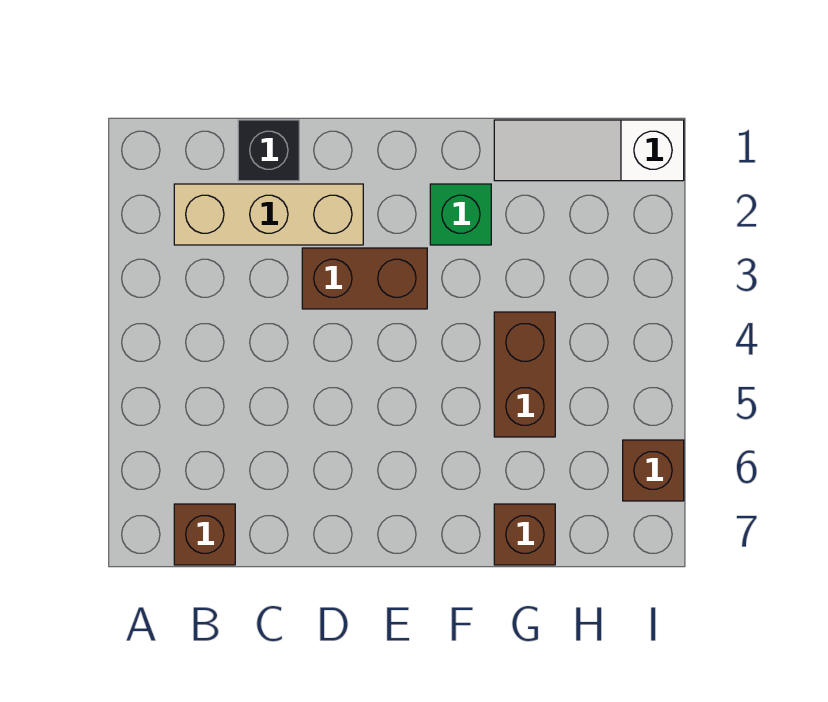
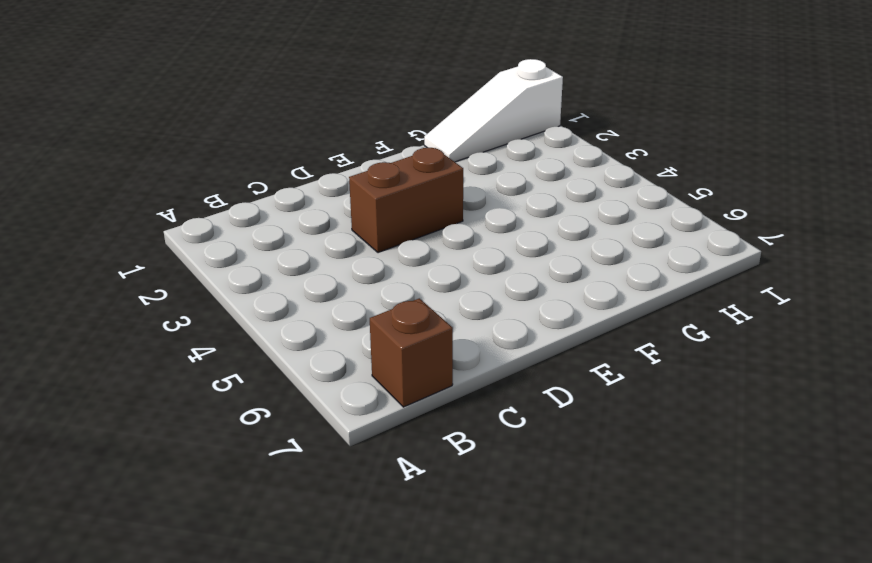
none -> tan 1x3 brick [174,184,363,245]
none -> black 1x1 brick [238,120,299,181]

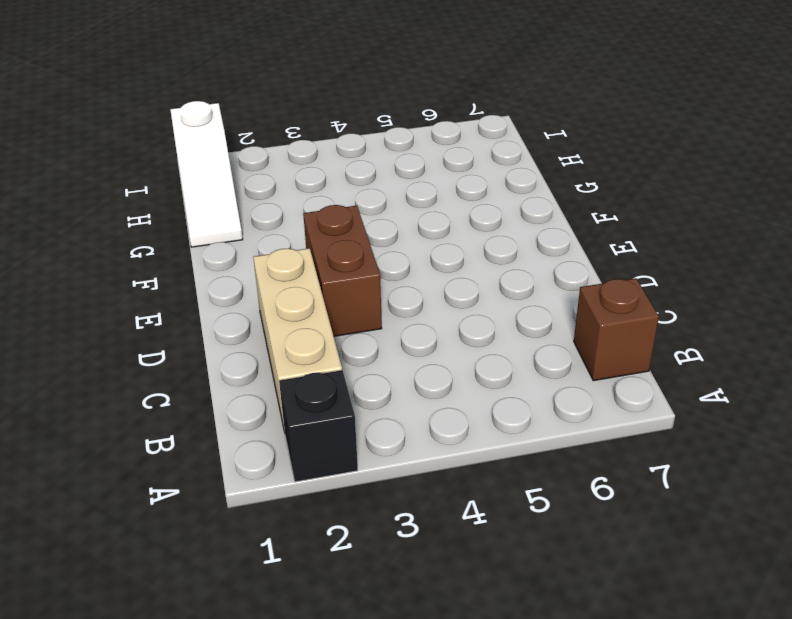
black 1x1 brick [279,370,358,482] -> black 1x1 brick moved to [238,120,299,181]
none -> green 1x1 brick [430,184,491,245]
none -> brown 1x2 brick [494,312,555,437]

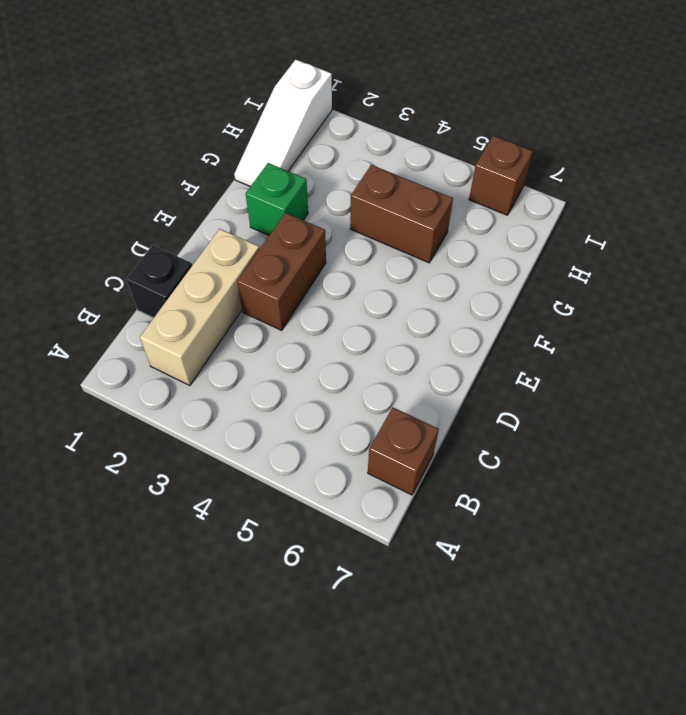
none -> brown 1x1 brick [494,504,555,565]

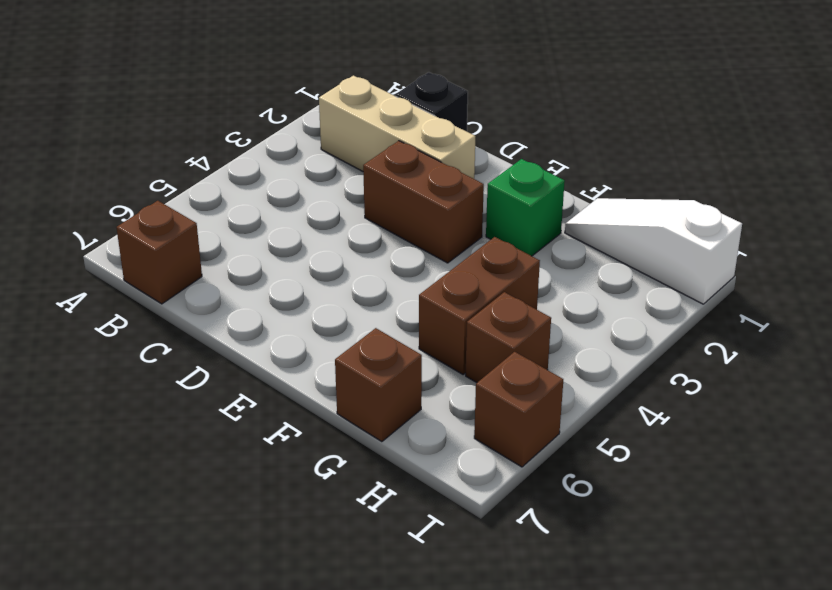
brown 1x1 brick [466,292,551,383] -> none

